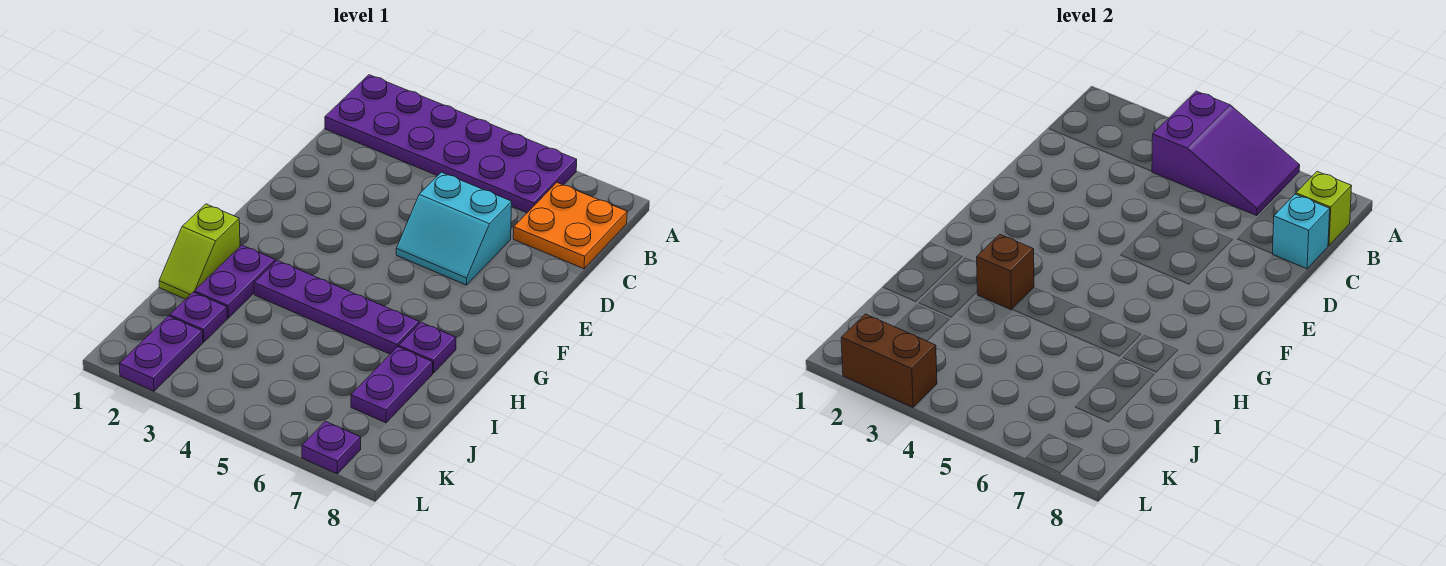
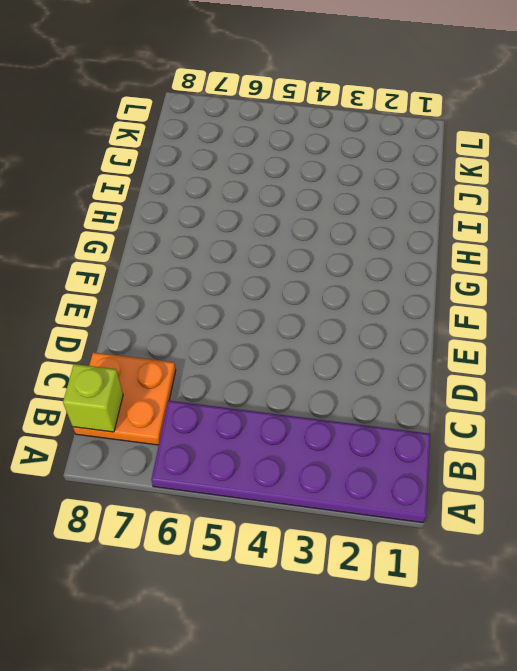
none -> cyan 2x2 slope [396,172,512,285]
none -> lime 1x2 slope [159,204,240,299]
none -> purple 1x2 plate [194,245,275,318]

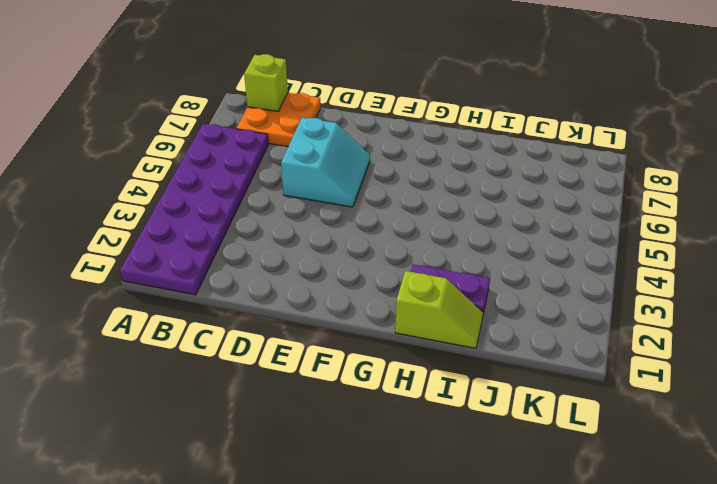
none -> purple 1x4 plate [254,260,419,354]
none -> purple 1x1 plate [399,322,456,373]
none -> purple 1x2 plate [351,347,433,423]

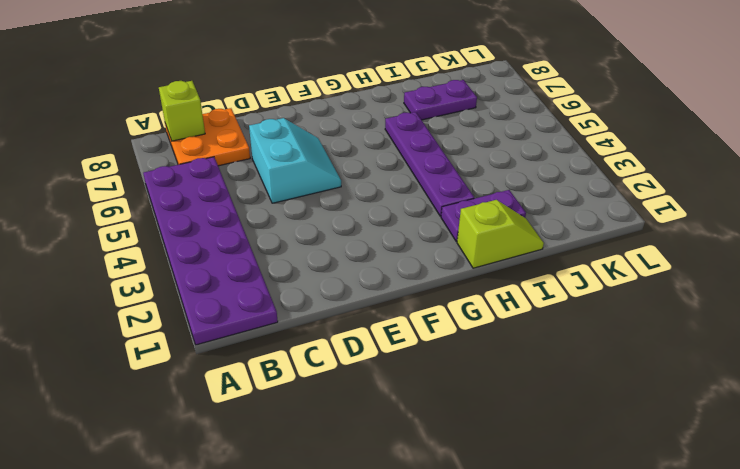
none -> purple 1x1 plate [399,322,456,373]
none -> purple 1x1 plate [170,292,227,342]
none -> purple 1x2 plate [119,316,203,391]

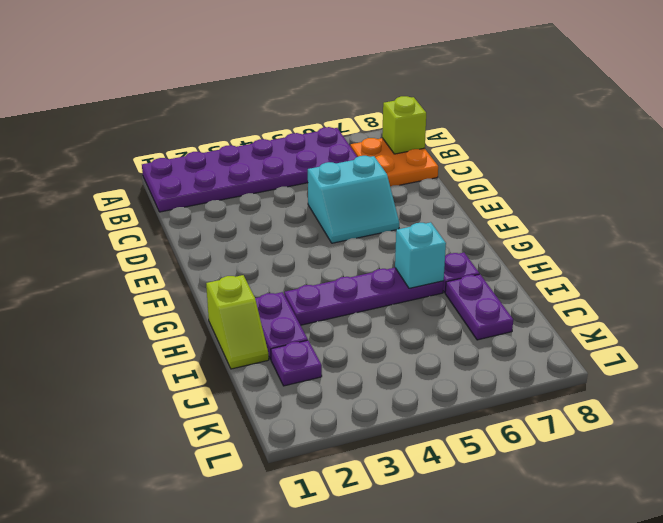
cyan 1x1 brick [395,222,446,288] -> cyan 1x1 brick moved to [1273,194,1330,269]
none -> purple 1x2 plate [119,316,203,391]
none -> purple 1x1 plate [302,421,361,474]
none -> purple 2x3 slope [1152,91,1300,215]

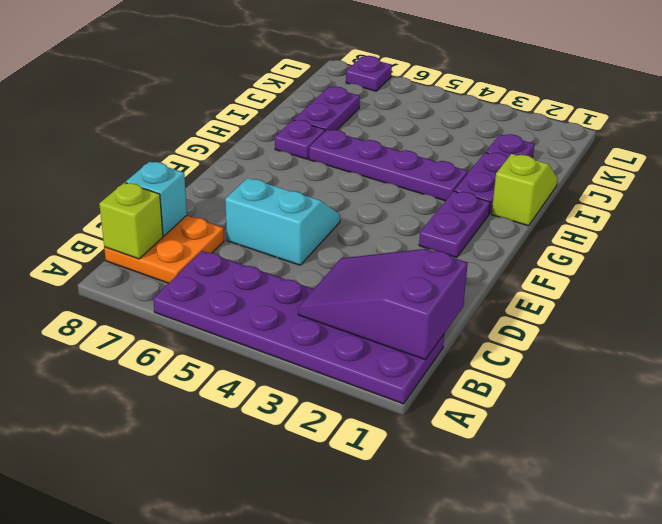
purple 2x3 slope [298,249,468,360] -> purple 2x3 slope moved to [1152,91,1300,215]
purple 1x2 plate [419,191,490,258] -> purple 1x2 plate moved to [119,316,203,391]
none -> brown 1x1 brick [977,234,1034,310]
none -> brown 1x2 brick [841,314,937,407]

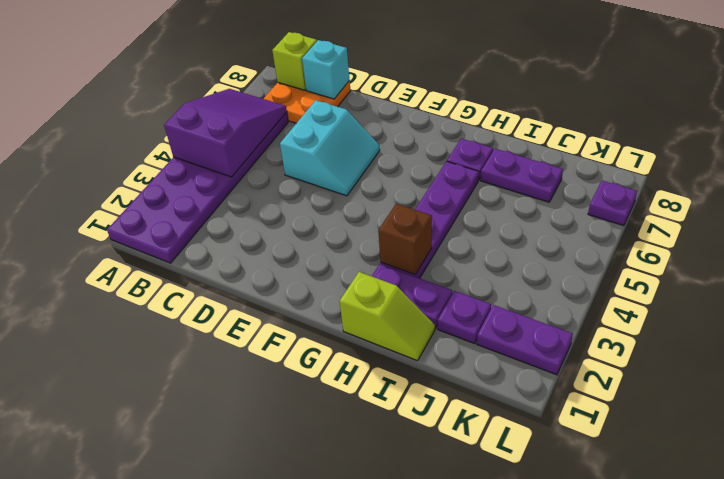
none -> brown 1x2 brick [841,314,937,407]

